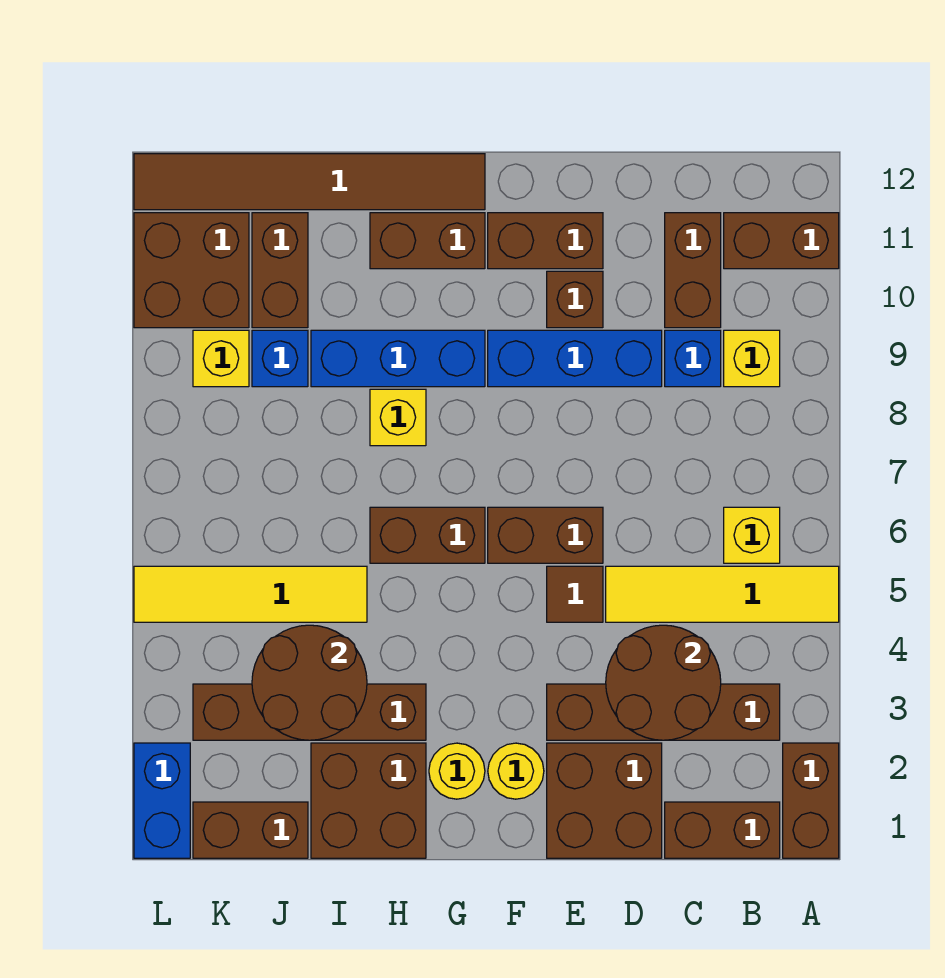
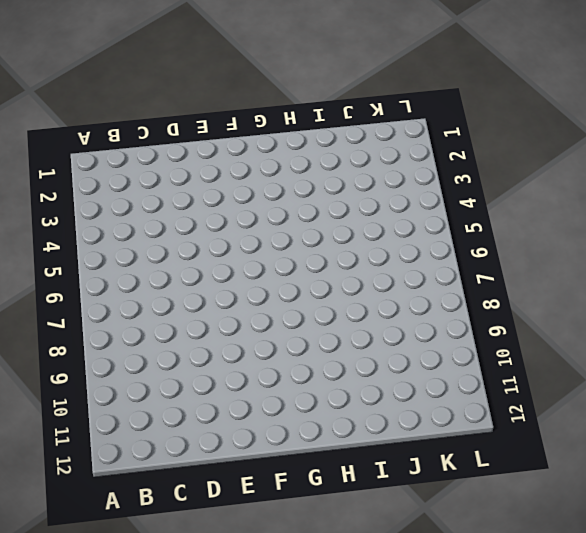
none -> brown 1x2 brick [783,743,839,858]
none -> yellow 1x4 tile [606,566,839,622]
none -> brown 1x2 brick [724,213,839,269]
none -> brown 1x2 brick [665,802,780,858]

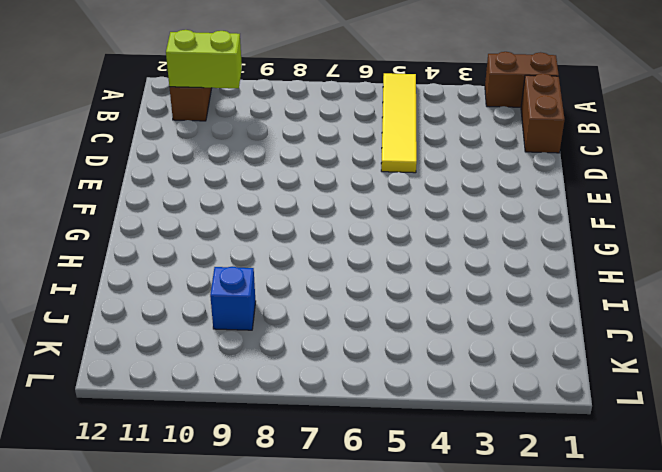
lime 1x2 brick [166,30,242,88] -> none
none -> brown 1x4 brick [547,684,780,740]
none -> yellow 1x1 brick [724,507,780,563]
none -> yellow 1x1 brick [724,330,780,387]
none -> blue 1x1 brick [665,330,721,387]

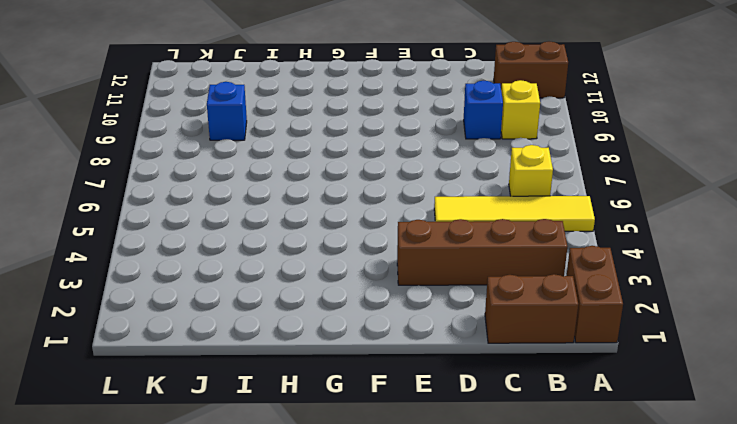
none -> brown 1x2 brick [665,213,721,328]
none -> brown 2x2 brick [547,743,662,858]
none -> blue 1x3 brick [488,330,662,387]
none -> brown 1x1 tile [547,566,603,622]

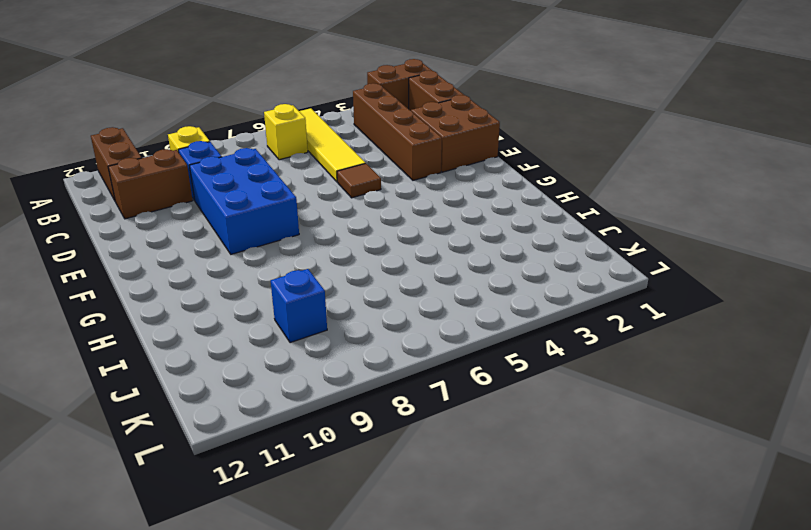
blue 2x3 brick [189,148,299,254] -> blue 1x3 brick [488,330,662,387]
none -> brown 1x2 brick [488,507,603,563]
none -> brown 1x1 brick [547,271,603,328]
none -> brown 1x2 brick [488,213,603,269]
none -> yellow 1x1 round brick [488,743,544,799]

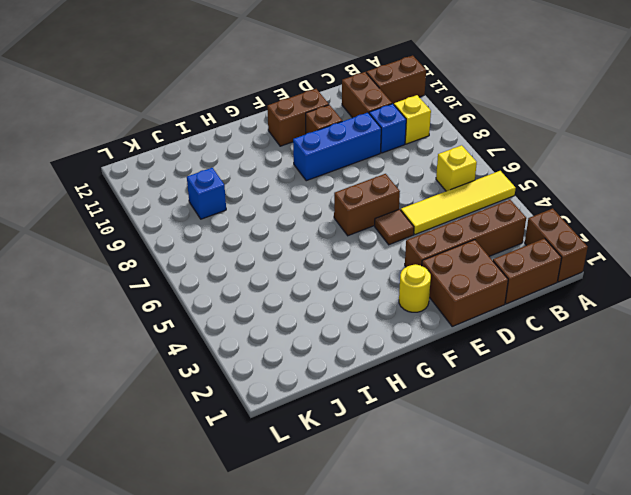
none -> yellow 1x1 round brick [429,743,485,799]
none -> brown 1x2 brick [370,507,485,563]
none -> blue 1x3 brick [311,330,485,387]
none -> brown 1x2 brick [370,213,485,269]

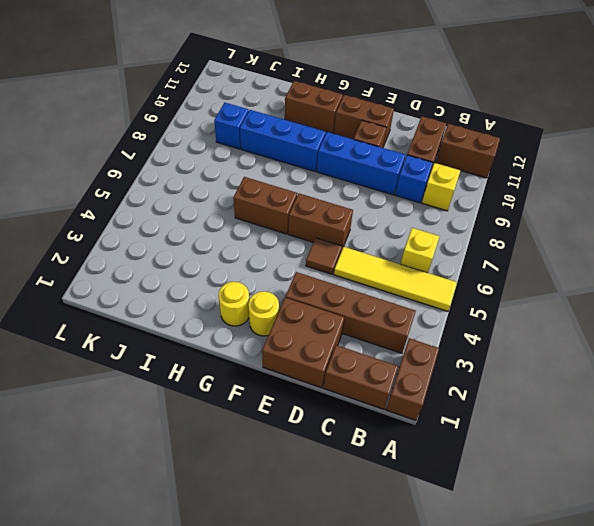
none -> brown 1x6 tile [134,154,485,210]
none -> brown 2x2 brick [311,743,426,858]
none -> brown 1x4 brick [193,684,426,740]
none -> yellow 1x1 brick [370,389,426,446]

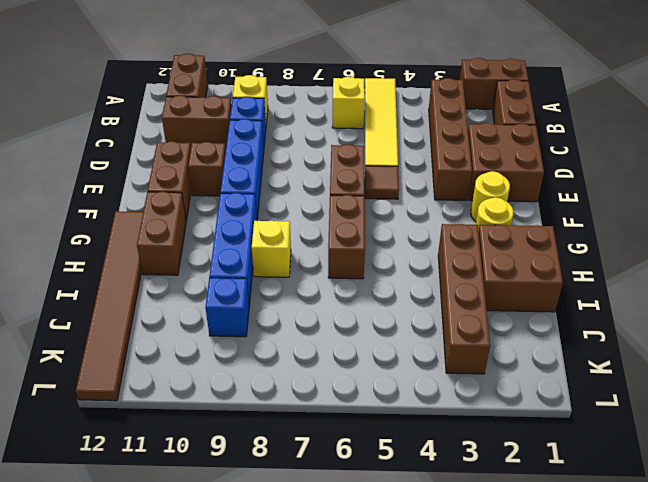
none -> yellow 1x4 tile [134,566,367,622]
none -> brown 1x2 brick [193,802,308,858]
none -> brown 1x2 brick [252,213,308,328]
none -> yellow 1x1 brick [193,330,249,387]

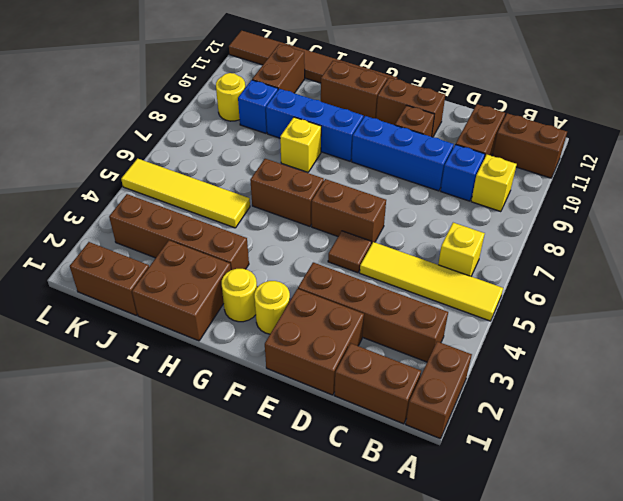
yellow 1x1 round brick [216,73,245,121] -> yellow 1x1 brick [193,330,249,387]
none -> brown 2x2 brick [134,213,249,328]
none -> blue 1x2 brick [134,743,190,858]
none -> brown 2x2 round brick [606,625,721,740]
none -> brown 2x2 round brick [252,625,367,740]

